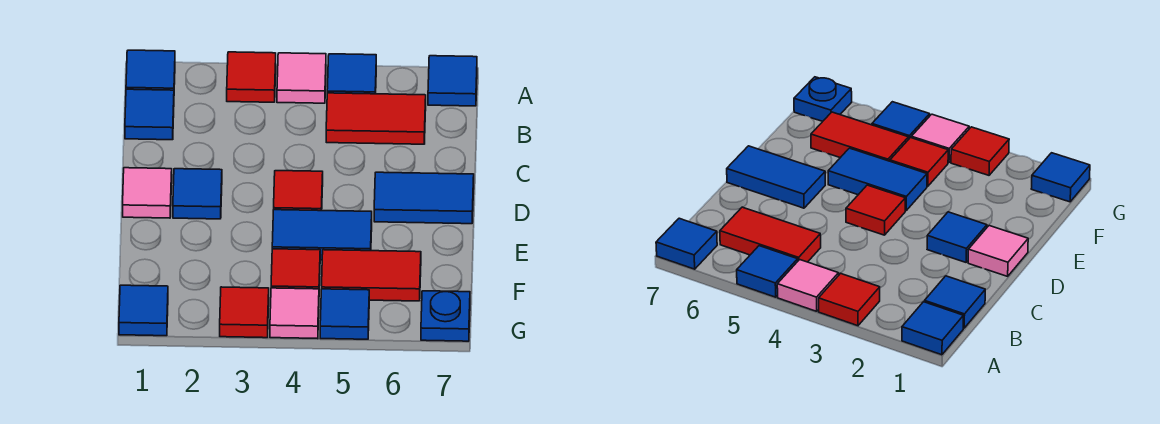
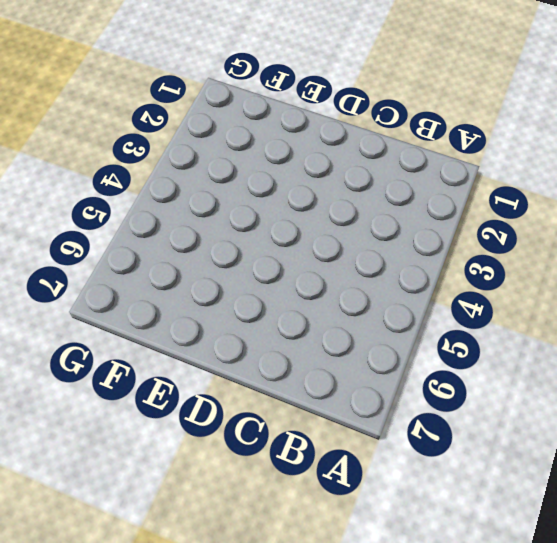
none -> blue 1x1 tile [126,50,175,90]
none -> red 1x1 tile [227,52,276,102]
none -> pink 1x1 tile [277,53,326,103]

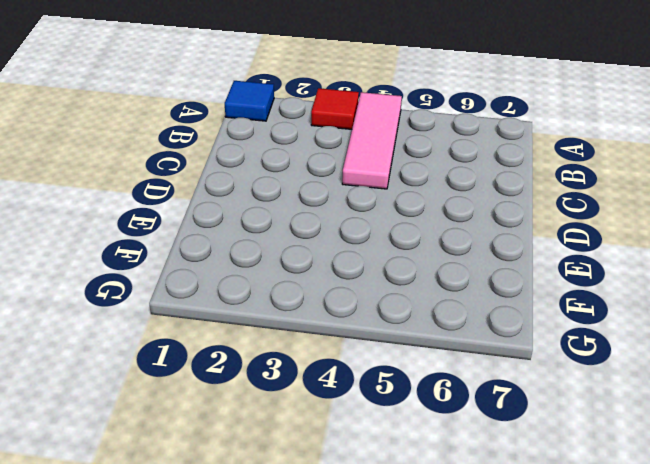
pink 1x3 tile [342,92,402,189] -> pink 1x1 tile [277,53,326,103]
none -> blue 1x1 tile [327,54,376,94]
none -> blue 1x1 tile [428,56,477,106]
none -> blue 1x1 tile [125,89,174,140]

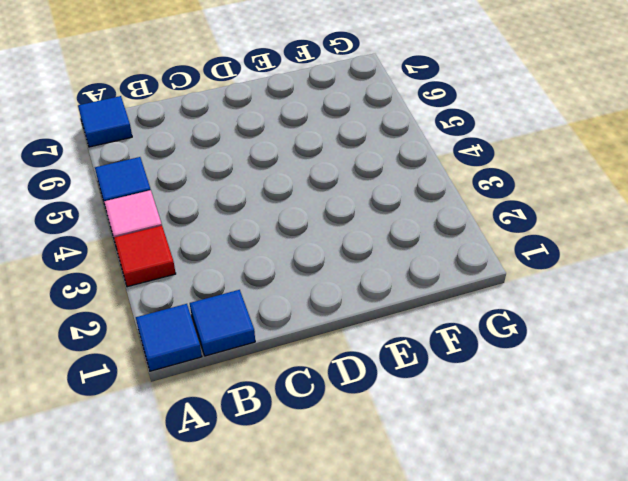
none -> red 1x2 tile [326,93,426,144]
none -> pink 1x1 tile [123,168,172,218]
none -> blue 1x1 tile [173,169,222,219]

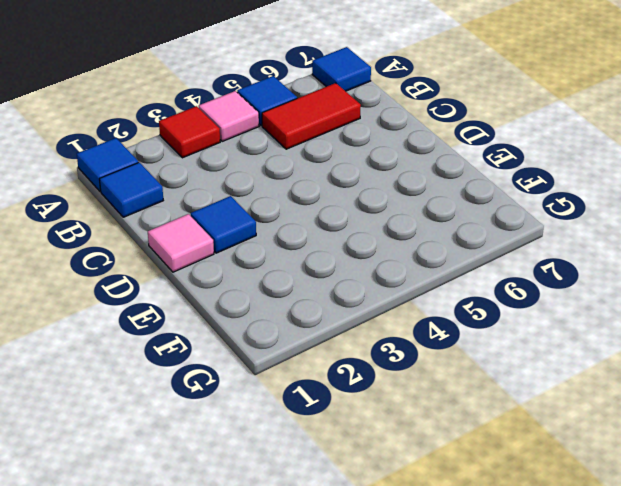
none -> red 1x1 tile [274,171,323,211]
none -> blue 1x2 tile [374,172,474,224]
none -> blue 1x2 tile [272,210,372,260]

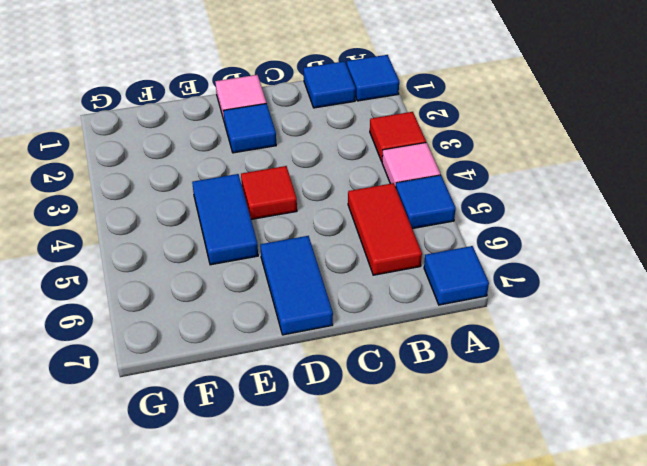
none -> red 1x1 tile [271,249,320,289]
none -> red 1x2 tile [322,250,421,301]
none -> blue 1x1 tile [119,285,168,336]

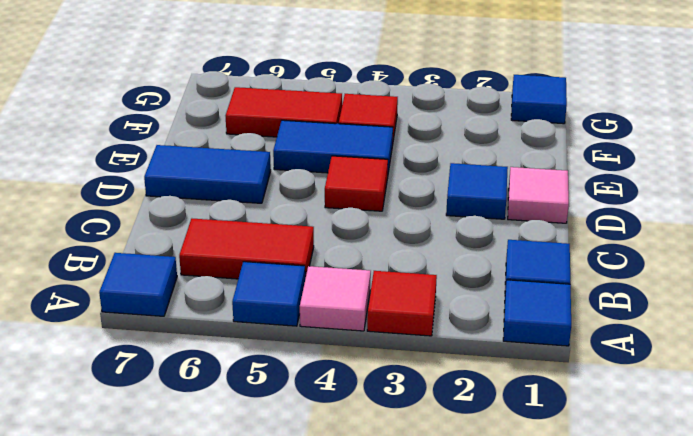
none -> red 1x1 tile [220,287,269,338]
none -> pink 1x1 tile [270,288,319,339]
none -> blue 1x1 tile [320,289,369,339]

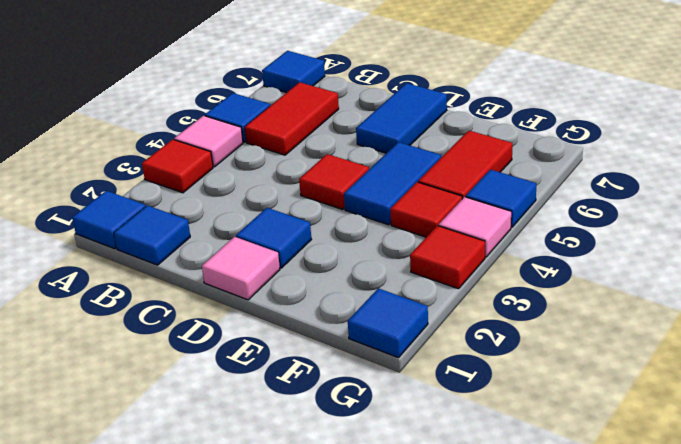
none -> blue 1x1 plate [421,291,470,341]

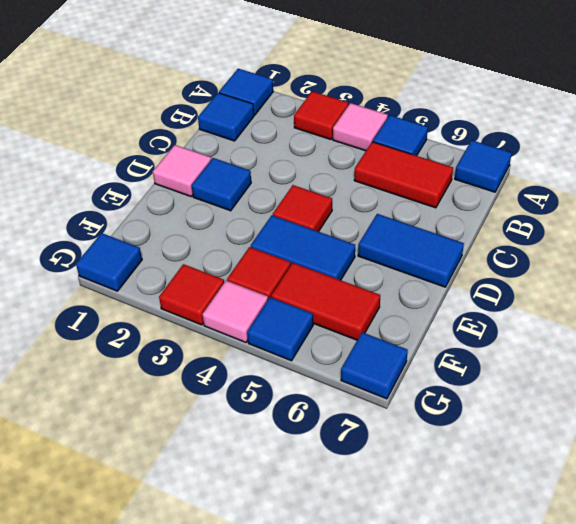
blue 1x1 tile [341,332,408,399] -> blue 1x1 plate [421,291,470,341]

